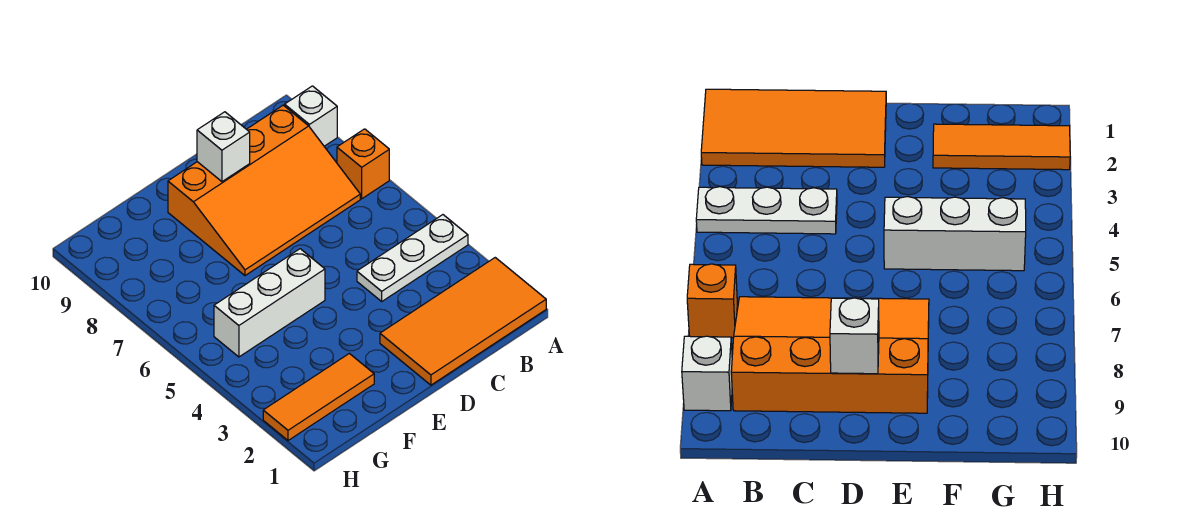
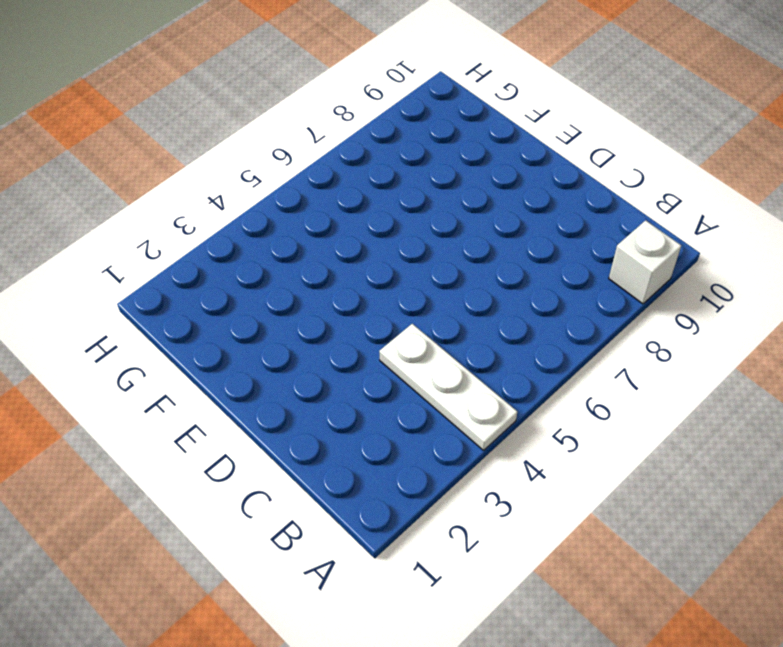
none -> orange 2x4 tile [380,258,546,385]
none -> orange 1x1 brick [337,129,389,199]

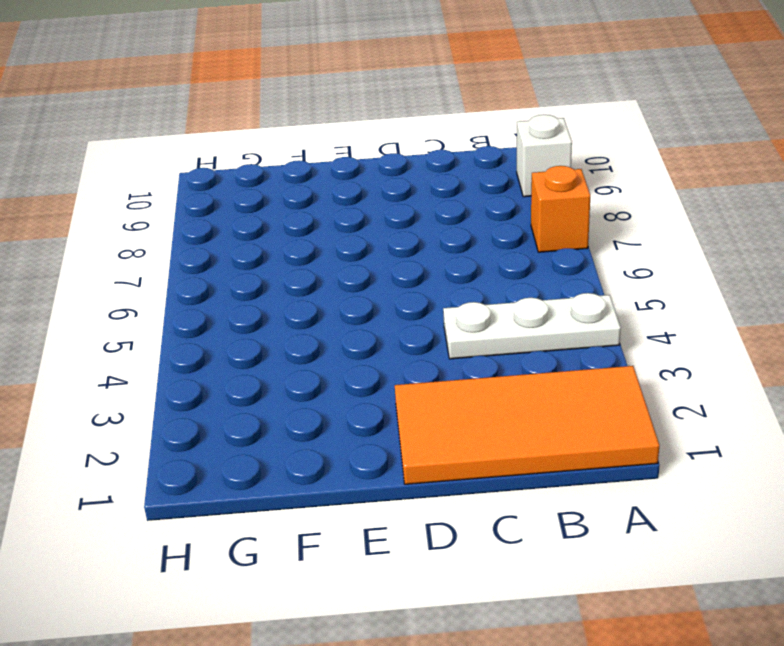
none -> orange 3x4 slope [168,105,360,276]
none -> white 1x3 brick [214,249,325,357]

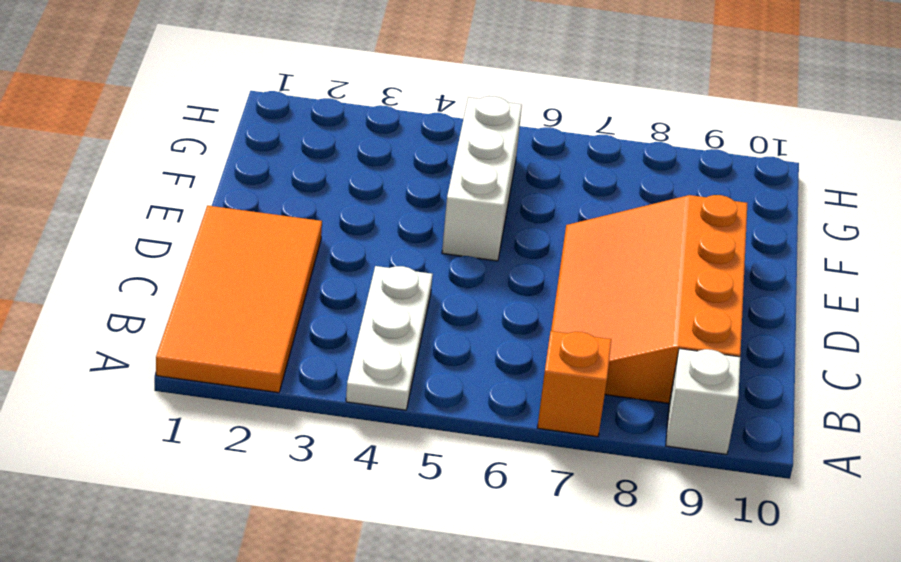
none -> orange 1x3 tile [263,353,374,440]
none -> white 1x1 brick [197,112,250,182]

